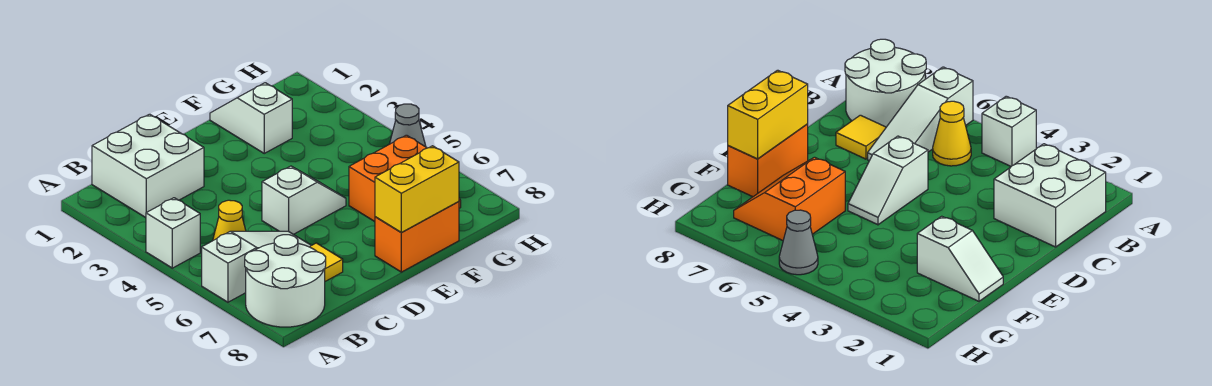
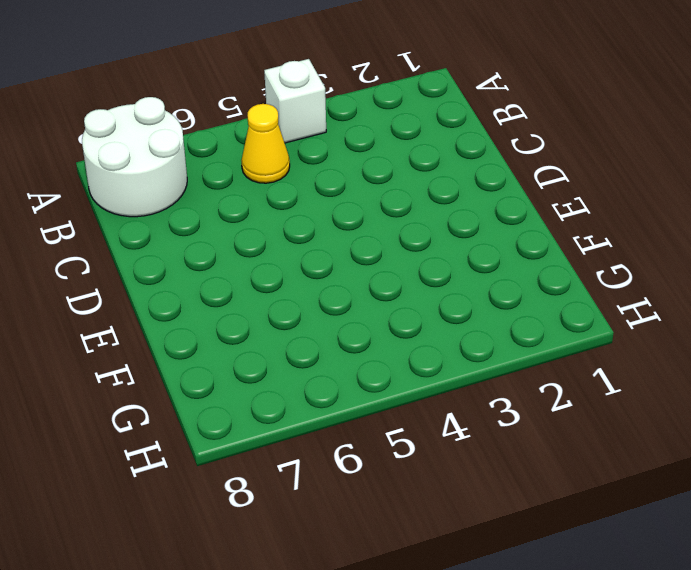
none -> white 1x3 slope [202,231,311,302]
none -> white 2x2 brick [92,114,204,218]
none -> yellow 1x1 tile [310,243,343,281]

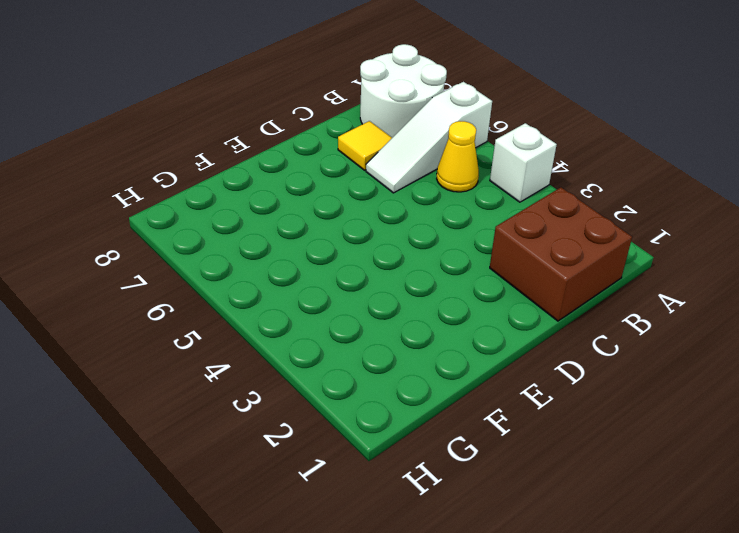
brown 2x2 brick [490,187,632,321] -> white 2x2 brick [92,114,204,218]
none -> white 1x2 slope [262,166,346,234]
none -> orange 1x2 brick [375,202,459,272]
none -> white 1x2 slope [210,83,292,153]

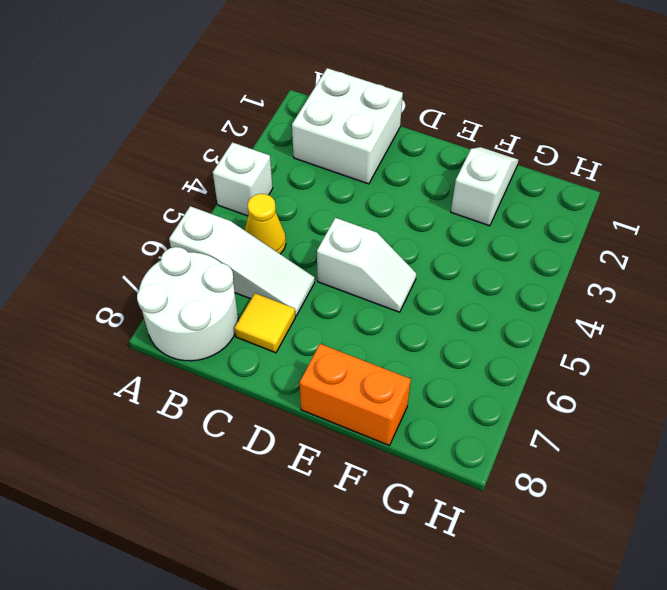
none -> orange 2x2 slope [349,135,461,222]
none -> grey 1x1 cone [390,104,426,147]
none -> yellow 1x2 brick [375,146,459,233]

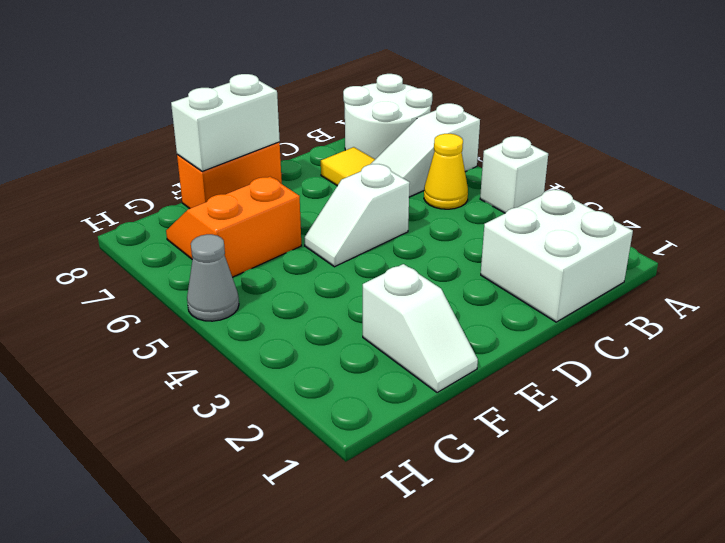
white 1x2 brick [171,74,280,172] -> yellow 1x2 brick [375,146,459,233]

